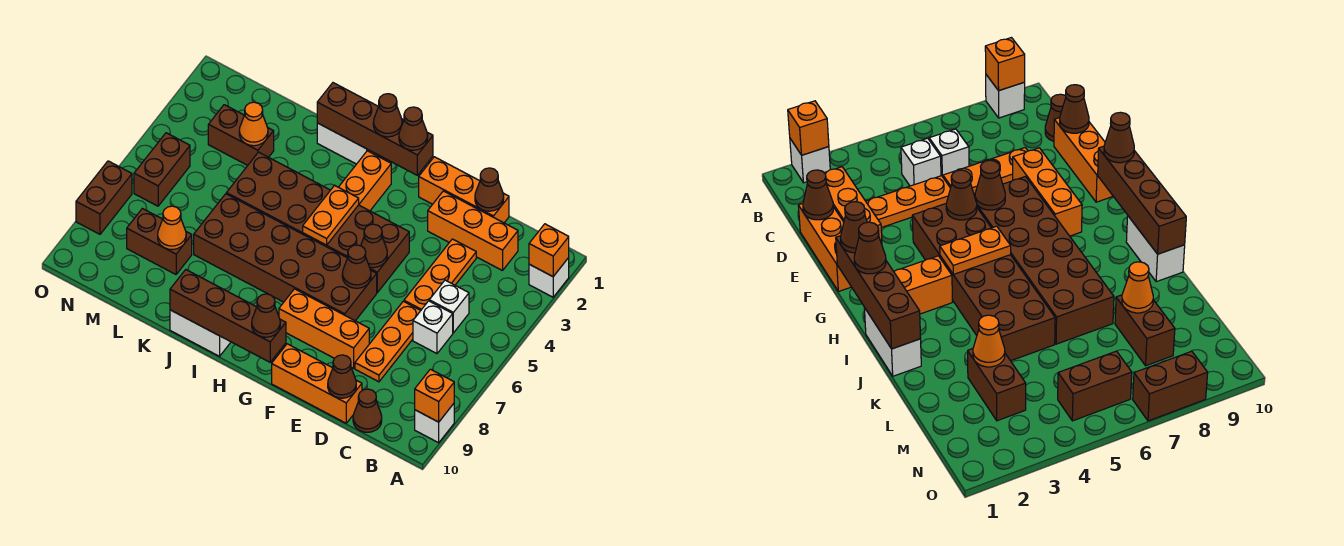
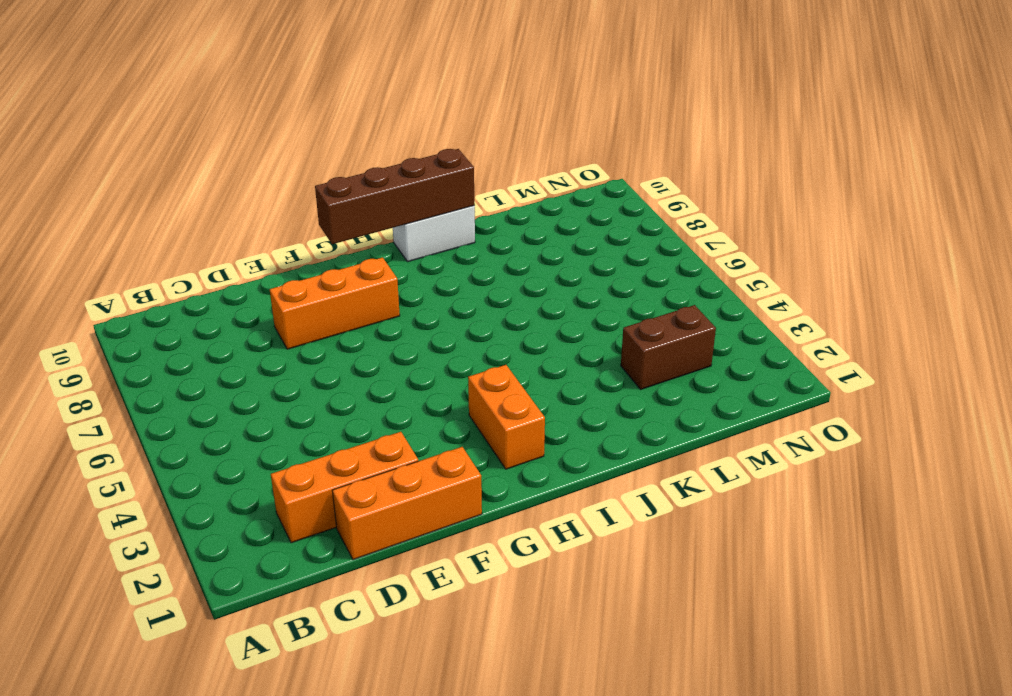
none -> white 1x1 brick [529,258,569,297]
none -> white 1x1 brick [415,404,454,443]
none -> white 1x1 brick [429,280,469,333]
none -> white 1x1 brick [413,301,453,354]

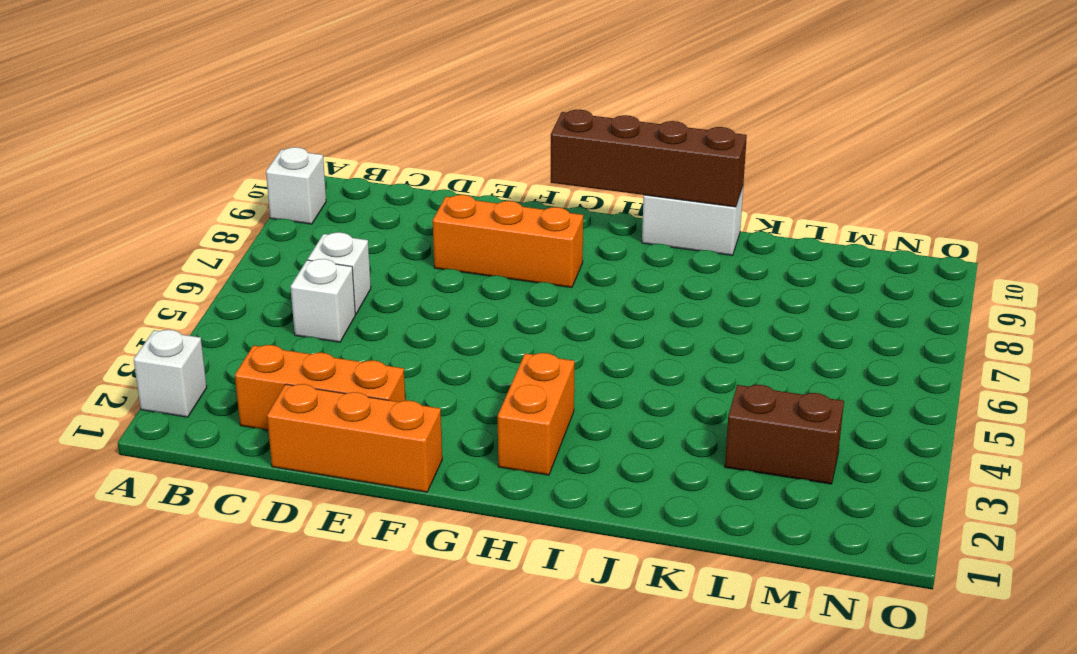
none -> brown 1x1 cone [353,389,382,432]
none -> orange 1x3 plate [404,239,476,310]
none -> orange 1x3 plate [355,301,421,382]
none -> orange 1x3 brick [272,344,362,423]

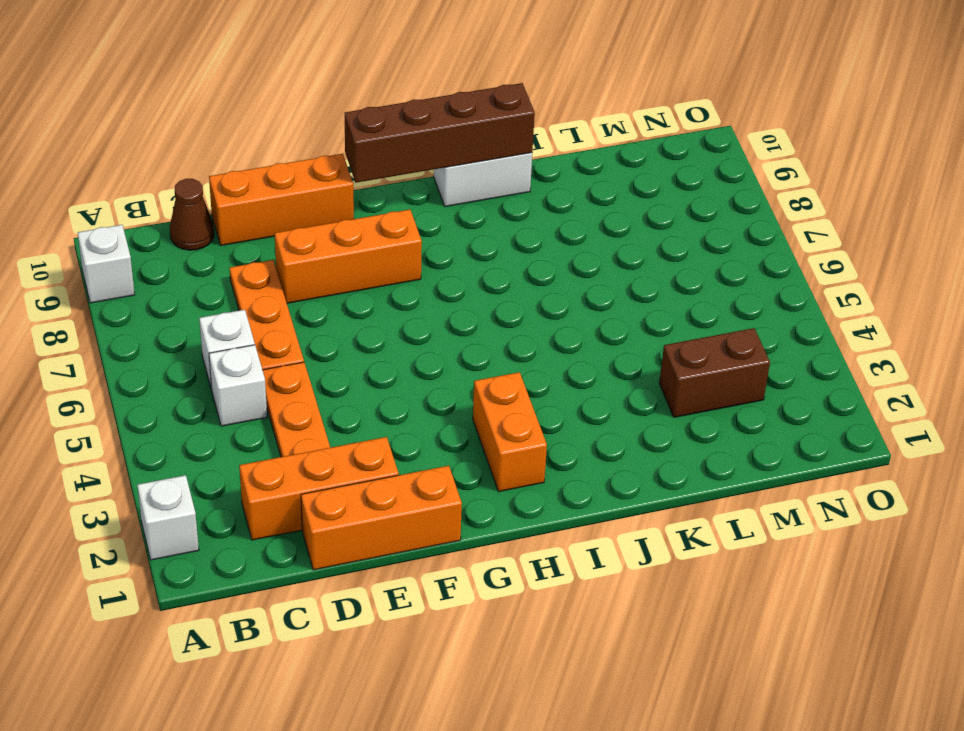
none -> brown 2x6 brick [226,152,409,292]
none -> brown 2x6 brick [194,194,377,321]
none -> white 1x2 brick [317,123,378,164]
none -> brown 1x2 brick [127,208,192,274]

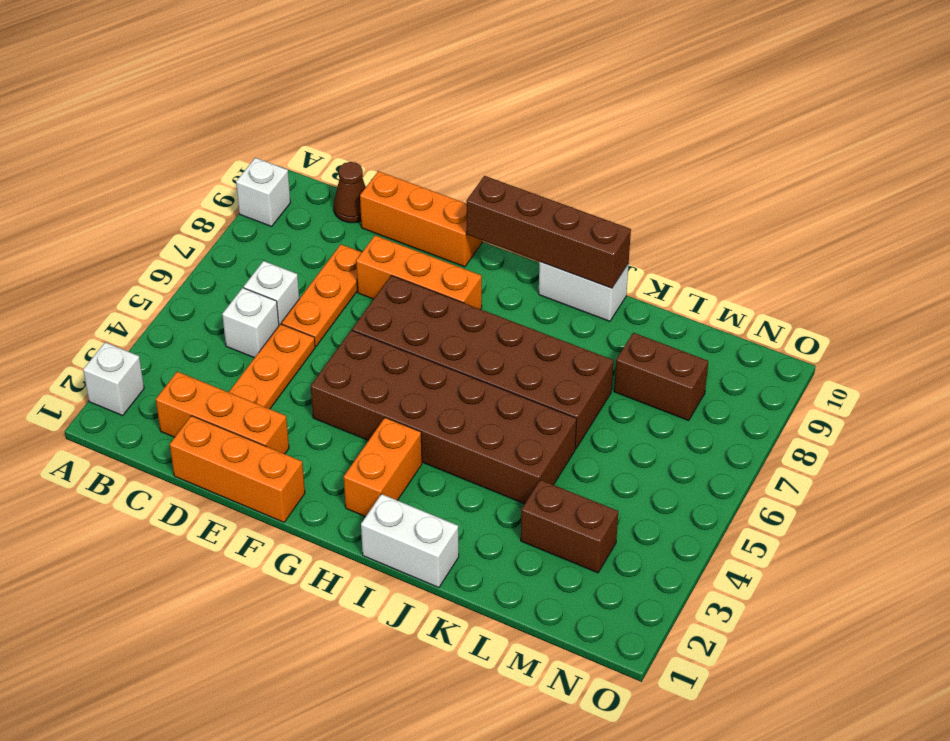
none -> brown 1x2 brick [134,133,190,206]
none -> brown 1x2 brick [76,161,132,234]
none -> orange 1x1 brick [529,224,569,277]
none -> orange 1x1 brick [415,369,454,422]

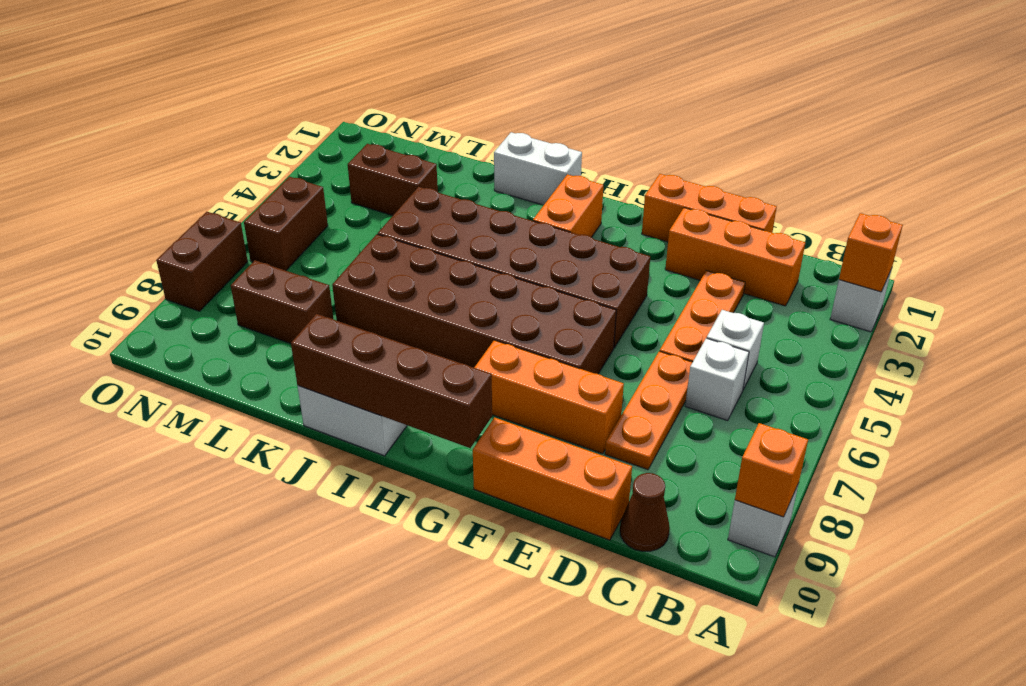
none -> brown 1x1 cone [475,168,504,211]
none -> brown 1x1 cone [328,355,356,398]
none -> brown 1x1 cone [361,224,387,268]
none -> brown 1x1 cone [342,245,371,288]

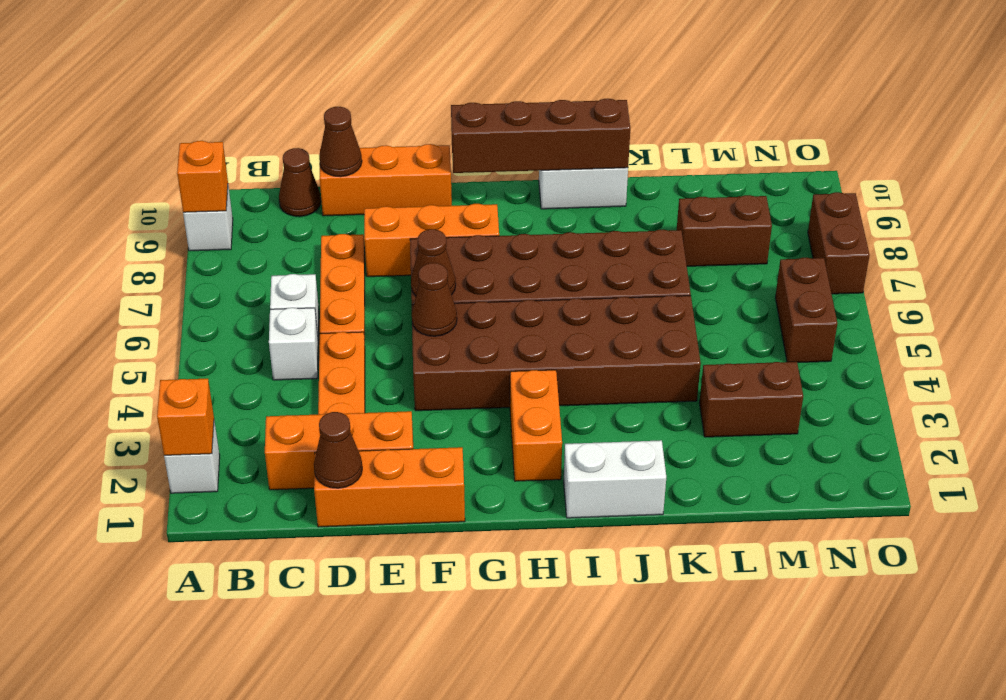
none -> brown 1x4 brick [317,83,433,175]
none -> orange 1x2 plate [303,185,359,245]
none -> orange 1x1 cone [239,102,268,146]
none -> orange 1x1 cone [158,206,186,250]

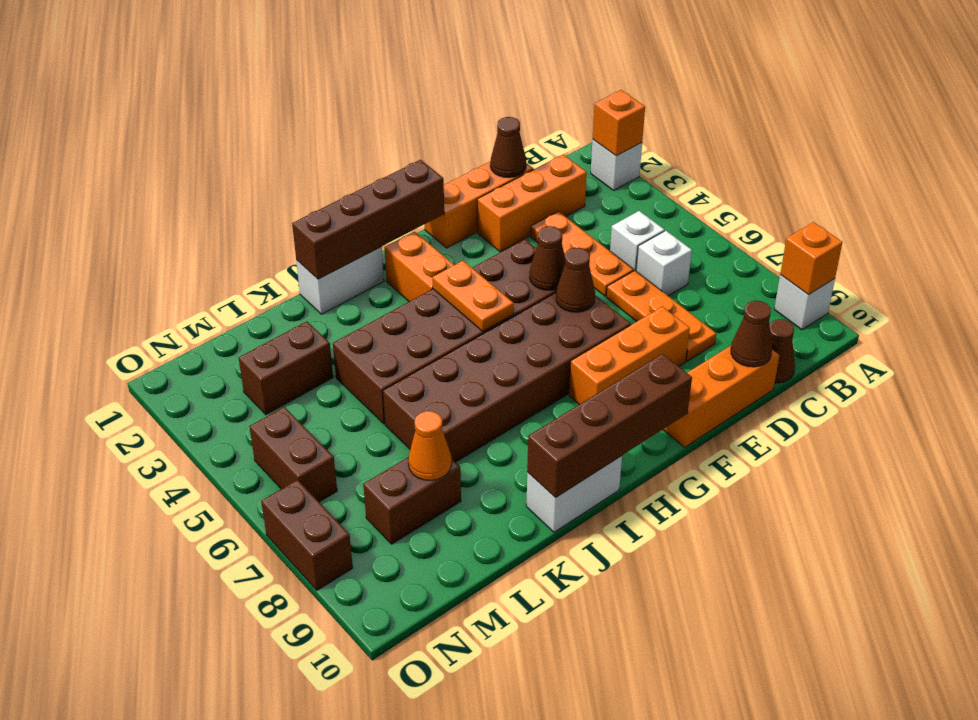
none -> orange 1x1 cone [239,102,268,146]
none -> brown 1x1 cone [399,107,428,150]
none -> brown 1x1 cone [252,294,280,337]
none -> brown 1x1 cone [373,94,402,137]

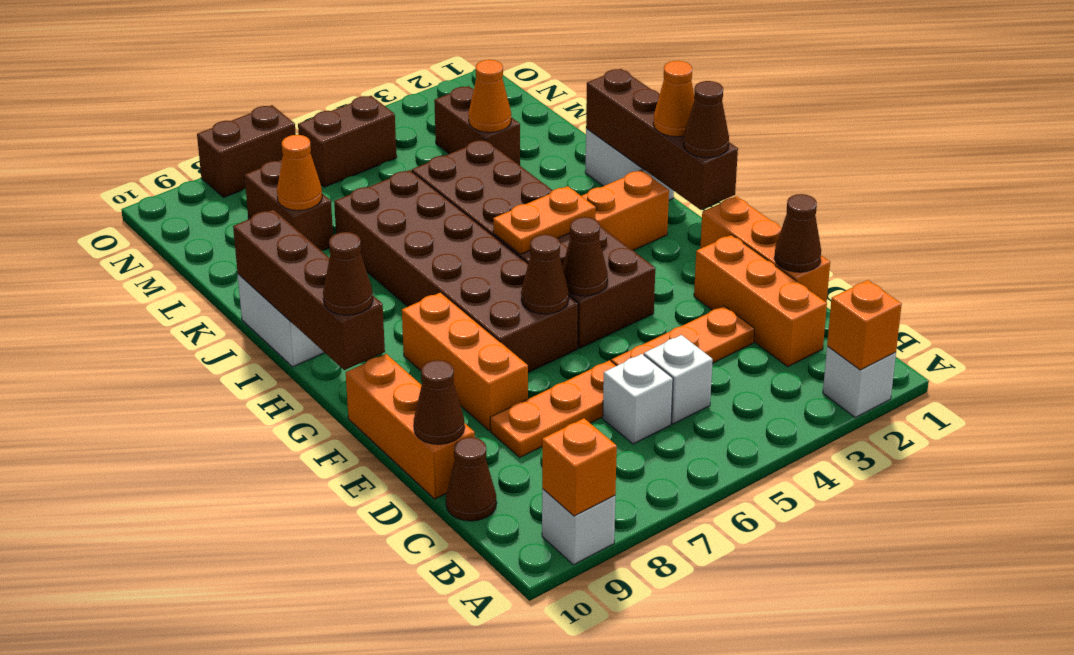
orange 1x1 cone [653,61,695,137] -> brown 1x1 cone [373,94,402,137]

